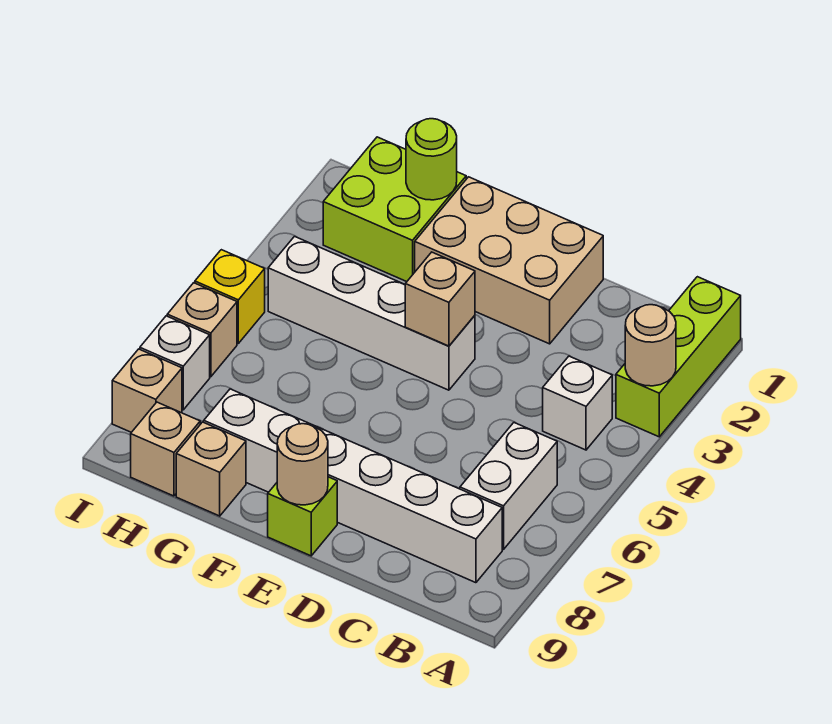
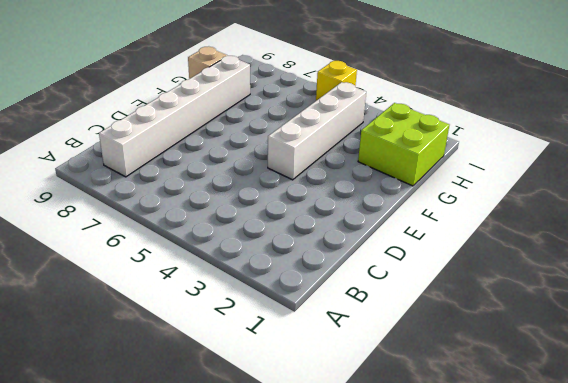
none -> lime 1x3 brick [616,277,741,437]
none -> white 1x1 brick [543,356,612,450]
none -> white 1x2 brick [460,423,557,550]

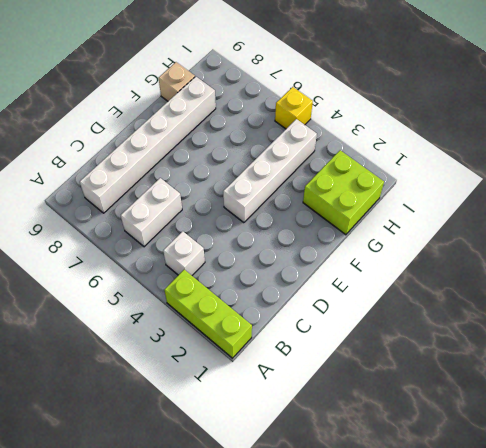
white 1x2 brick [121,178,182,247] -> white 1x2 brick turned to [460,423,557,550]
none -> tan 2x3 brick [415,177,603,344]
none -> lime 1x1 brick [268,477,337,556]
none -> tan 1x1 brick [131,402,200,496]

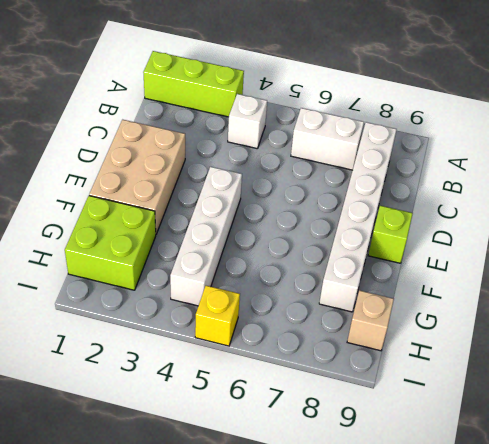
none -> tan 1x1 brick [176,422,246,516]
none -> tan 1x1 brick [167,283,237,377]
none -> white 1x1 brick [140,316,210,410]

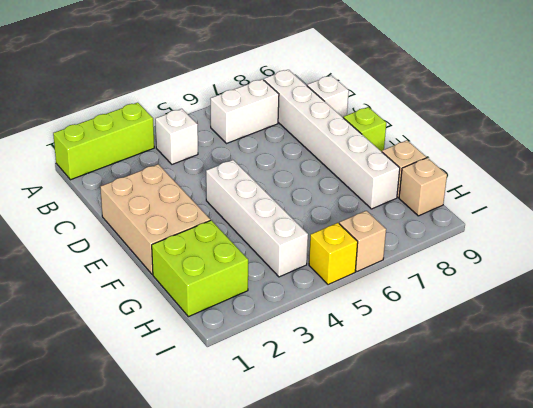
white 1x1 brick [307,75,349,117] -> white 1x1 brick moved to [140,316,210,410]
none -> tan 1x1 brick [112,349,182,432]
none -> tan 1x1 round brick [625,305,676,386]
none -> tan 1x1 brick [405,252,475,346]

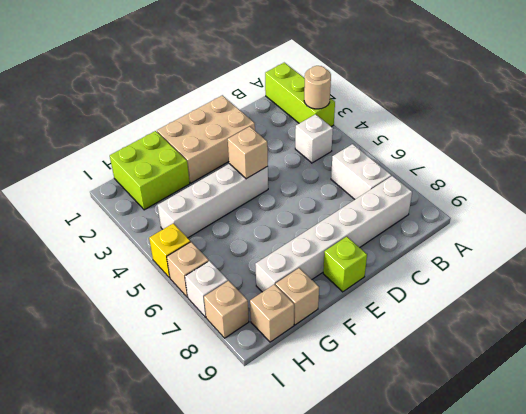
none -> tan 1x1 round brick [277,424,328,505]
none -> lime 1x1 round brick [406,119,457,200]

